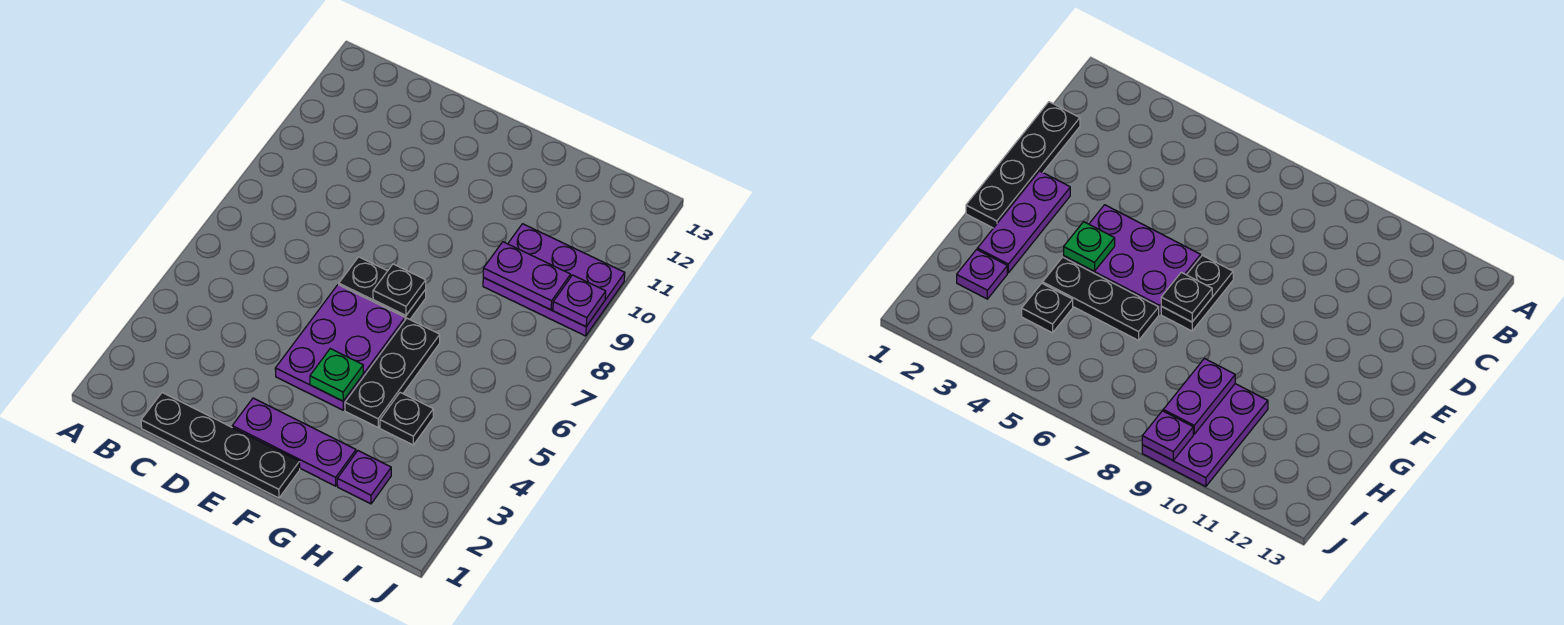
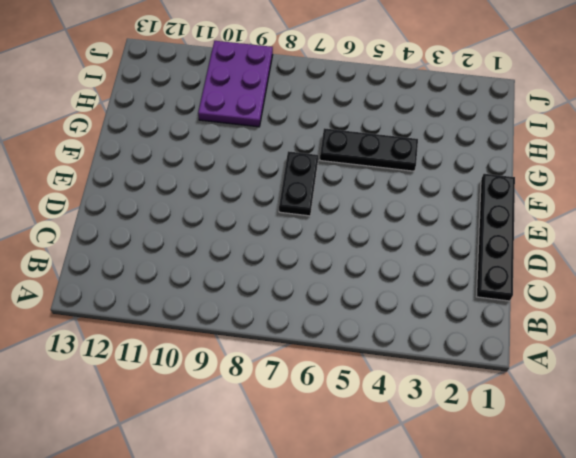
none -> purple 1x3 plate [232,398,356,486]
none -> purple 2x3 plate [275,285,405,410]
none -> purple 1x1 plate [337,451,391,504]

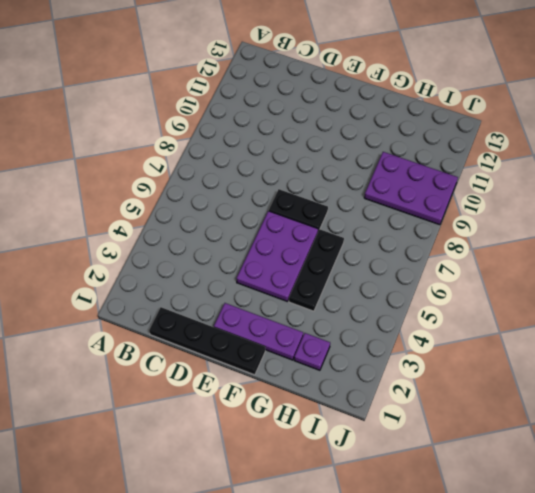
none -> black 1x1 plate [380,392,433,445]
none -> green 1x1 plate [310,349,363,401]
none -> black 1x1 plate [373,264,426,316]

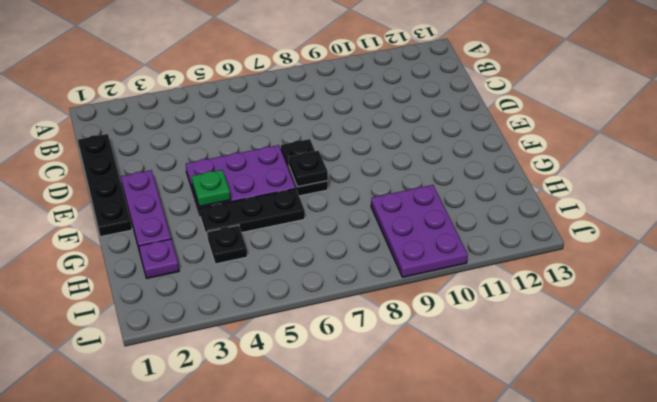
none -> purple 1x2 plate [483,242,571,310]
none -> purple 1x1 plate [553,275,606,327]

